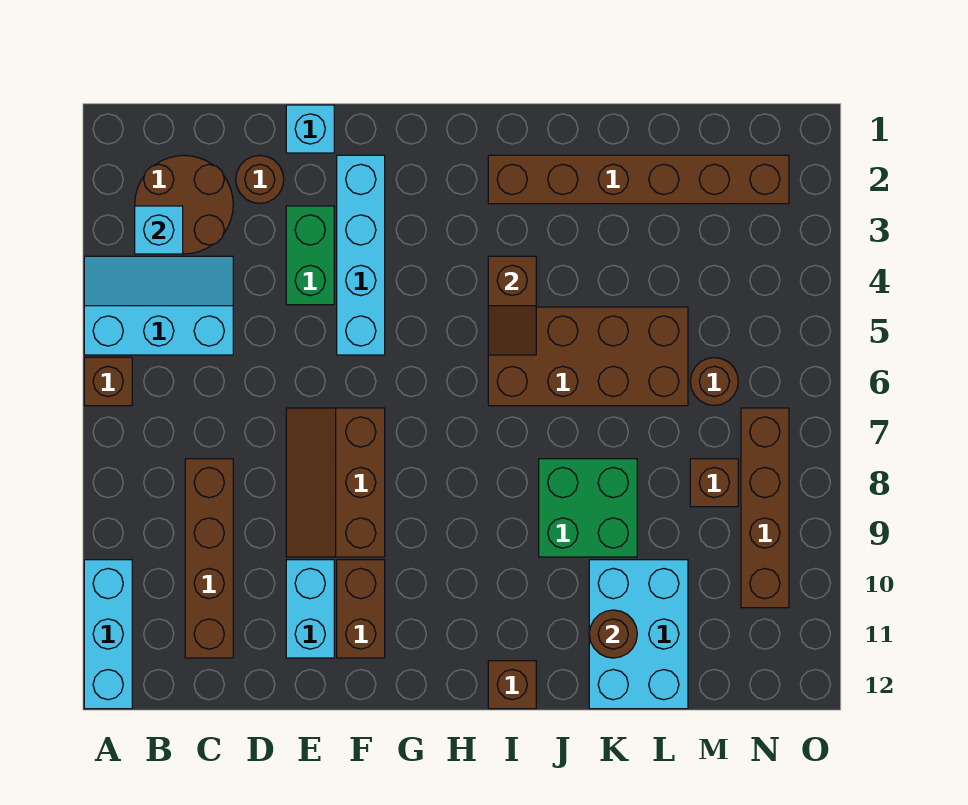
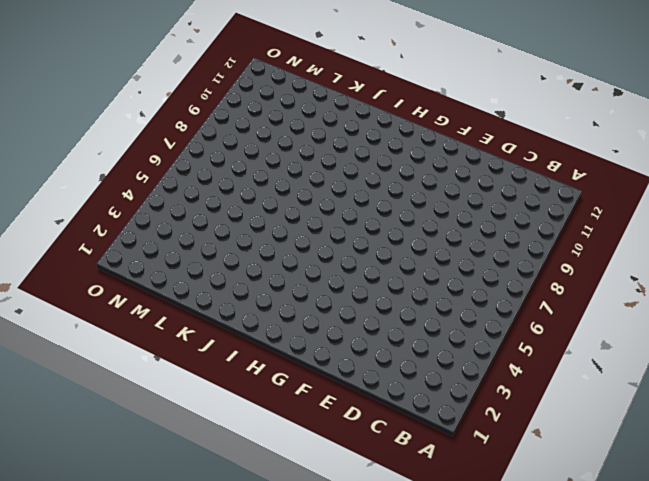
none -> cyan 2x3 slope [84,256,233,355]
none -> brown 1x1 brick [84,357,132,406]
none -> cyan 1x3 brick [84,560,132,709]

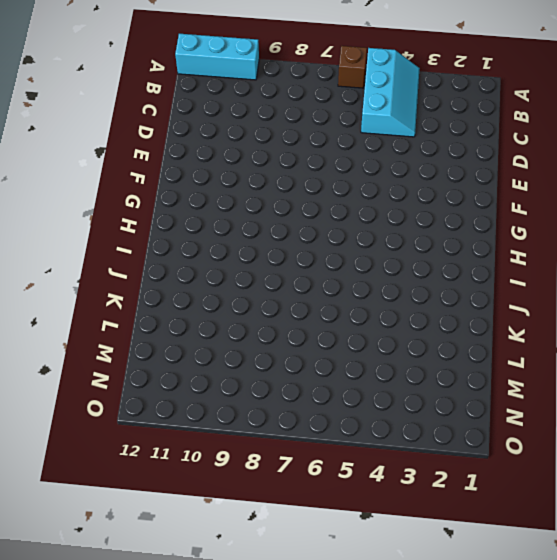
none -> brown 2x2 round brick [135,155,233,254]
none -> brown 1x4 brick [185,459,233,658]
none -> brown 1x1 round brick [236,155,284,203]

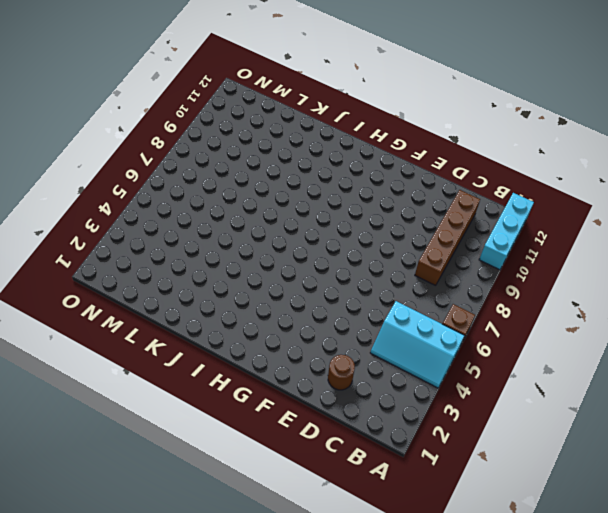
none -> brown 2x2 round brick [135,155,233,254]
none -> cyan 1x1 brick [286,105,334,153]
none -> green 1x2 brick [286,206,334,305]

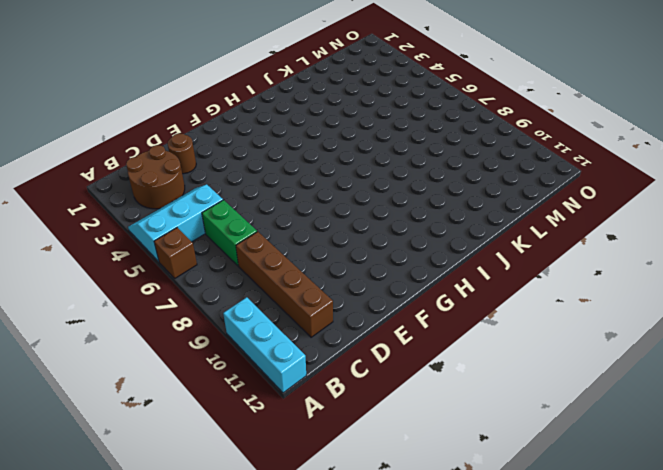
green 1x2 brick [202,200,257,266] -> green 1x2 brick moved to [286,206,334,305]
none -> cyan 1x1 brick [286,105,334,153]
none -> brown 2x3 slope [286,408,385,557]
none -> cyan 1x2 brick [286,560,334,658]

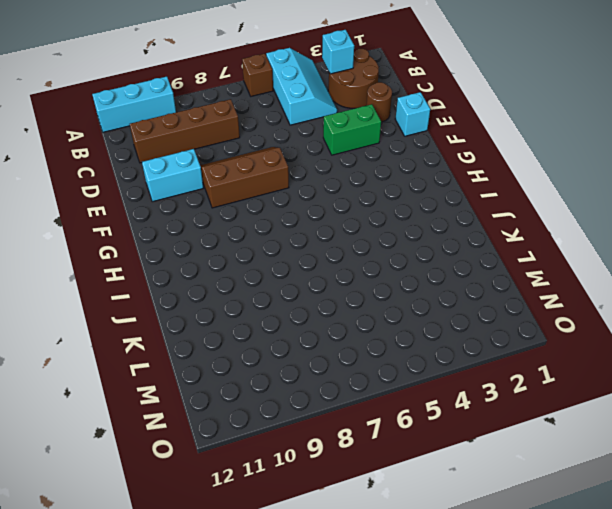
none -> cyan 1x4 brick [337,155,385,355]
none -> brown 1x2 brick [337,560,385,658]
none -> brown 1x6 brick [488,155,789,204]

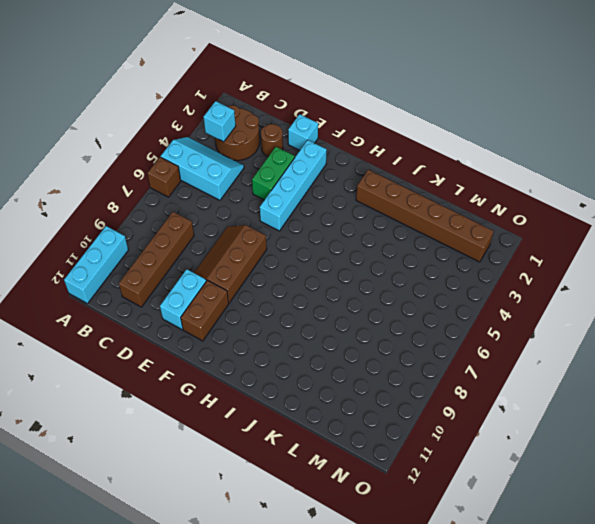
none -> brown 2x4 brick [488,307,688,406]
none -> brown 1x1 brick [488,661,536,709]
none -> green 2x2 brick [539,459,637,557]

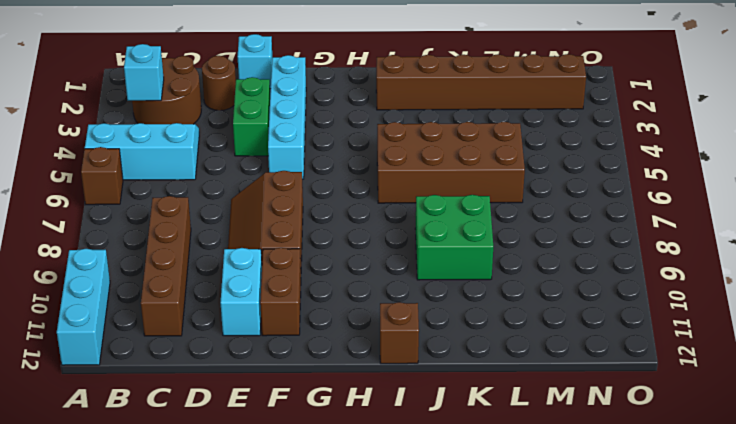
none -> cyan 2x3 brick [589,560,688,709]
none -> brown 1x1 round brick [690,358,738,406]
none -> brown 1x1 brick [690,459,738,507]

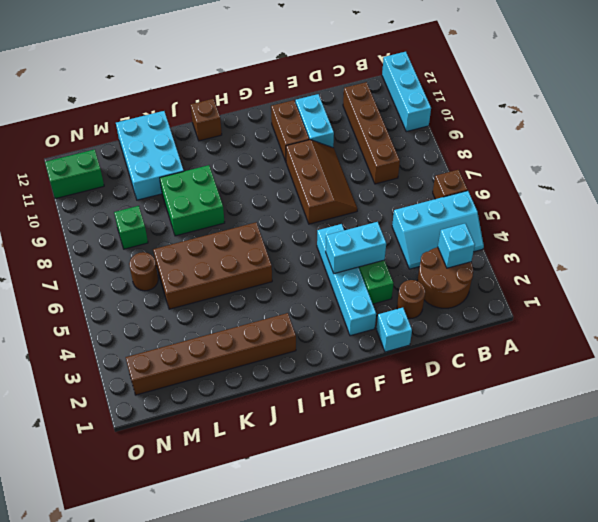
cyan 1x2 brick [326,222,386,274] -> none
green 1x1 brick [114,206,148,249] -> brown 1x1 brick [690,459,738,507]
green 1x2 brick [45,149,104,199] -> none
none -> brown 1x4 brick [741,408,789,608]
none -> brown 1x2 slope [488,256,536,355]
none -> brown 1x1 round brick [589,610,637,658]

